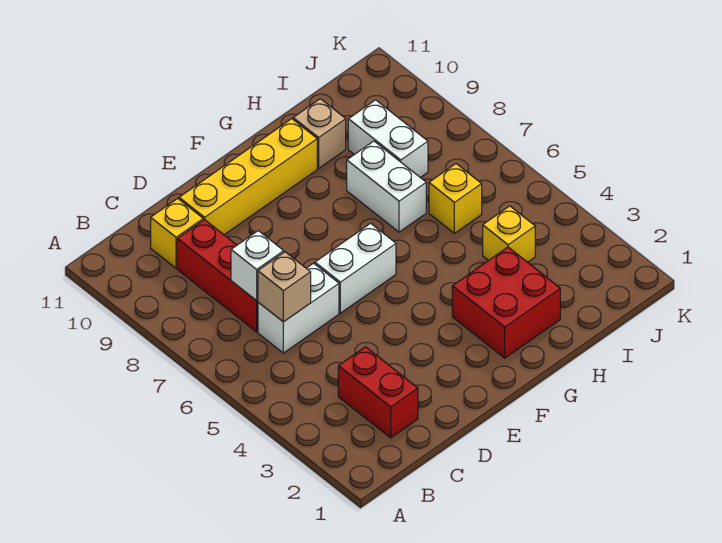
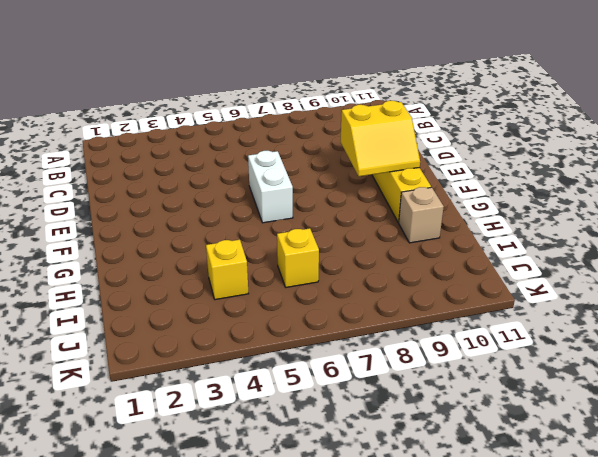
yellow 2x2 slope [340,101,420,176] -> none
none -> red 1x2 brick [338,347,418,438]
none -> white 1x2 brick [258,263,339,353]
none -> red 1x3 brick [177,220,258,332]

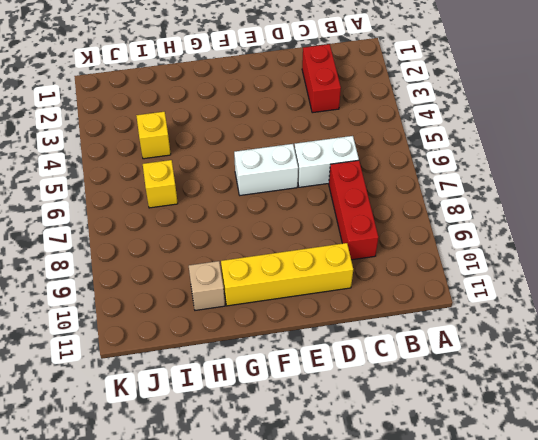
none -> yellow 1x1 brick [151,198,203,268]
none -> red 2x2 brick [452,247,560,358]
none -> white 1x2 brick [347,141,426,232]

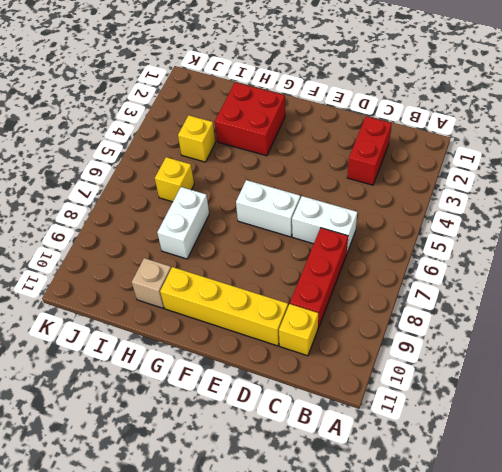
none -> white 1x2 brick [348,100,428,177]
none -> tan 1x1 brick [258,252,311,322]
none -> white 1x1 brick [231,231,284,301]

